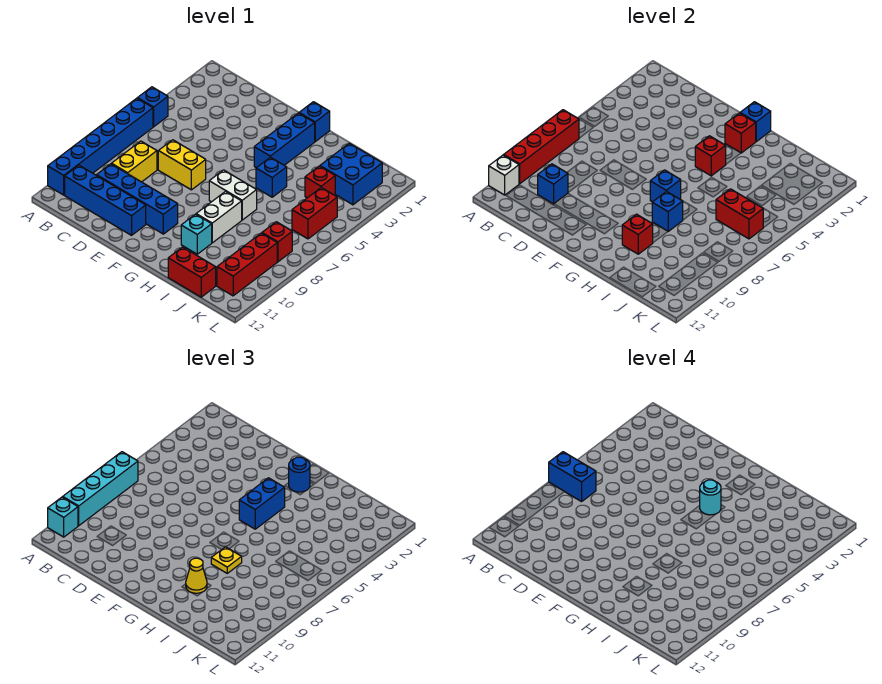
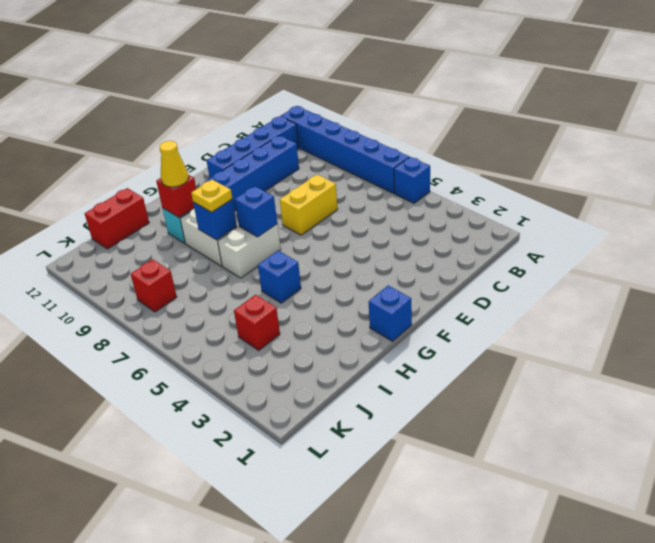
none -> yellow 1x2 brick [112,141,157,182]
none -> blue 1x3 brick [254,113,315,168]
none -> blue 2x2 brick [320,143,382,205]
none -> red 1x2 brick [292,188,337,239]

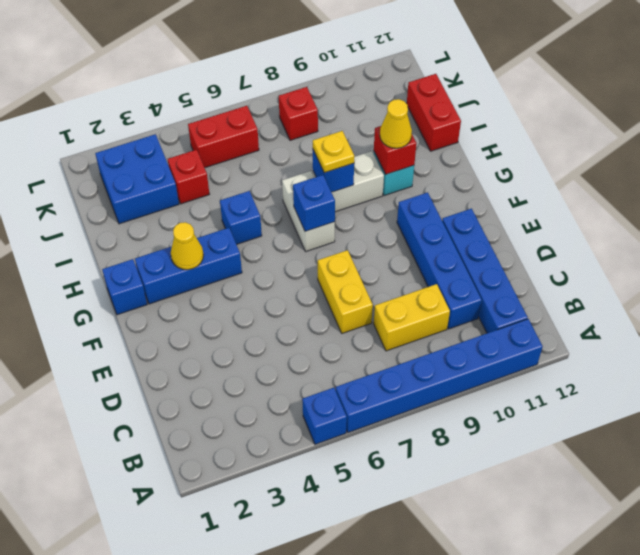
yellow 1x1 cone [171,222,204,270] -> none
none -> red 1x3 brick [217,233,277,296]
none -> red 1x4 brick [504,110,579,184]
none -> white 1x1 brick [489,155,519,195]
none -> blue 1x1 brick [538,164,568,204]

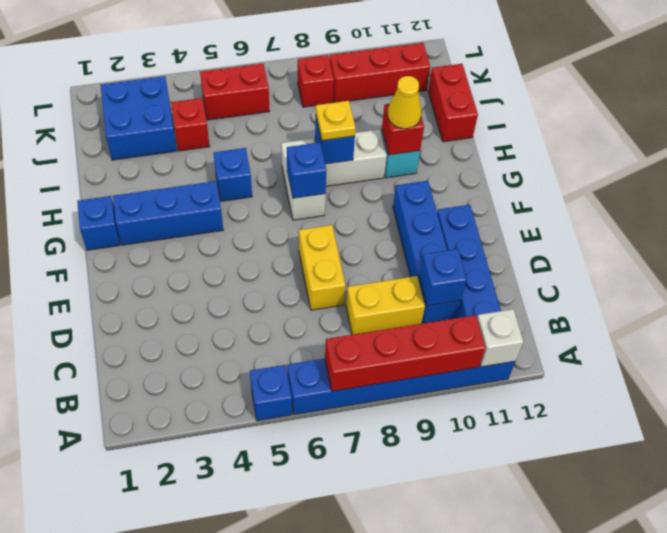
none -> blue 1x1 brick [740,102,771,142]
none -> red 1x1 brick [725,113,756,153]
none -> red 1x1 brick [695,136,726,176]
none -> red 1x2 brick [716,189,763,239]

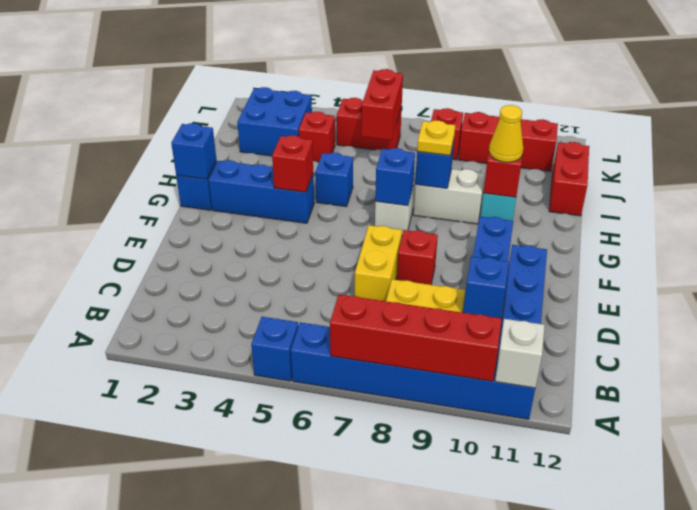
red 1x1 brick [397,230,438,285] -> red 1x1 brick moved to [725,113,756,153]
none -> cyan 1x4 brick [63,452,138,526]
none -> cyan 1x1 brick [48,497,78,537]
none -> blue 1x1 round brick [289,457,310,492]
none -> blue 1x2 brick [239,478,285,529]

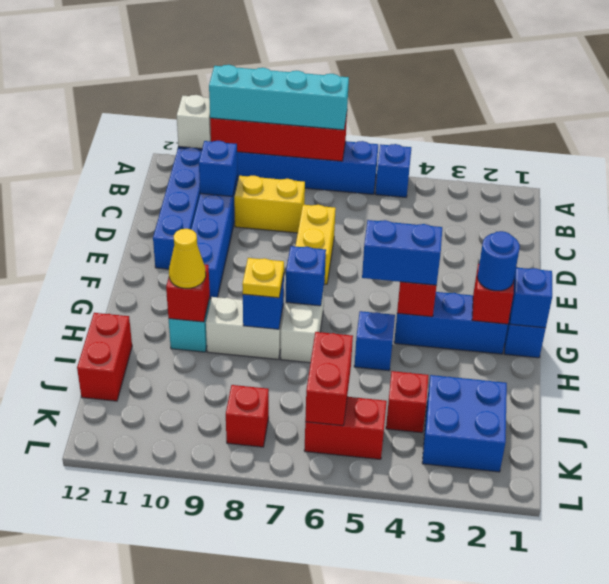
none -> red 1x3 brick [217,233,277,296]
none -> cyan 1x1 brick [48,497,78,537]
none -> blue 1x2 brick [549,452,596,502]
none -> cyan 1x1 round brick [700,480,721,515]

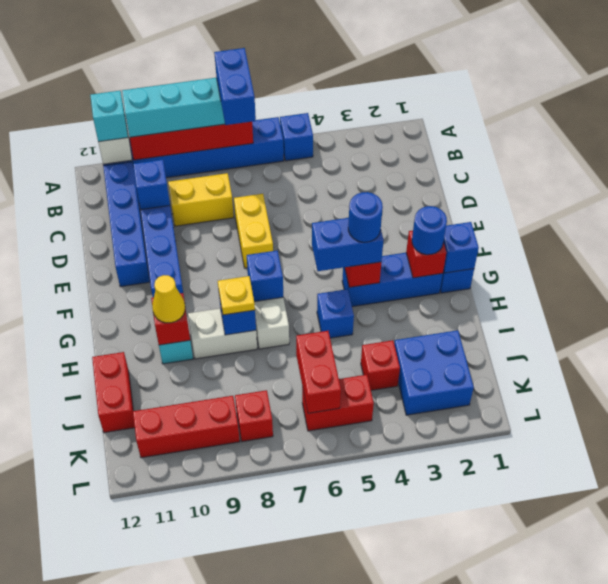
blue 1x1 round brick [348,192,383,242] -> cyan 1x1 round brick [700,480,721,515]

